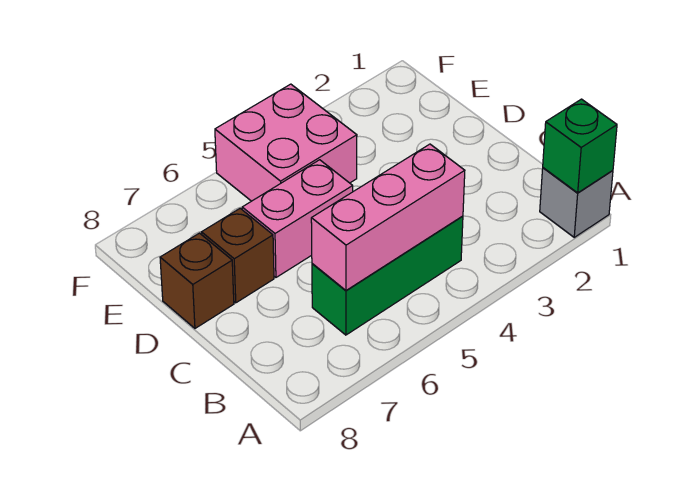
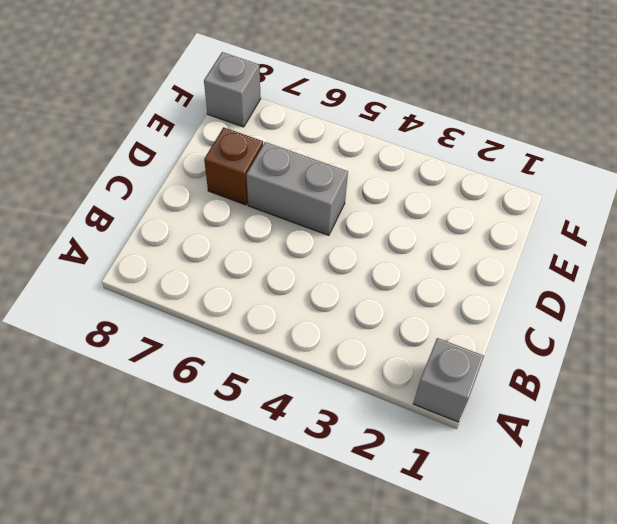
grey 1x2 brick [246,142,348,235] -> pink 1x2 brick [242,160,353,277]
grey 1x1 brick [204,52,261,127] -> none
none -> green 1x3 brick [312,216,463,335]
none -> brown 1x1 brick [160,233,234,328]

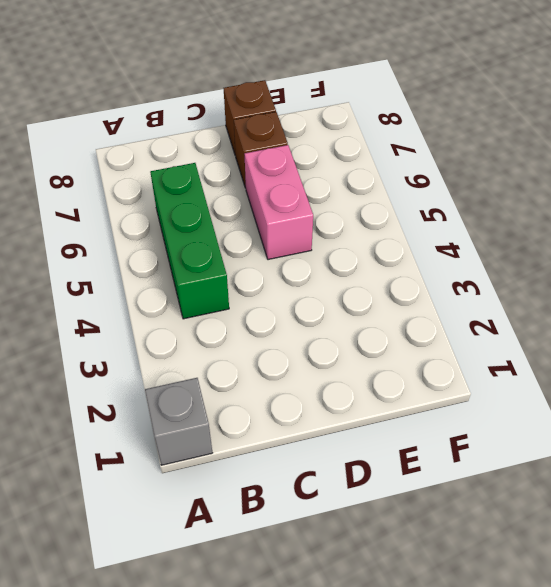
none -> pink 2x2 brick [215,84,357,201]
none -> green 1x1 brick [543,99,617,193]

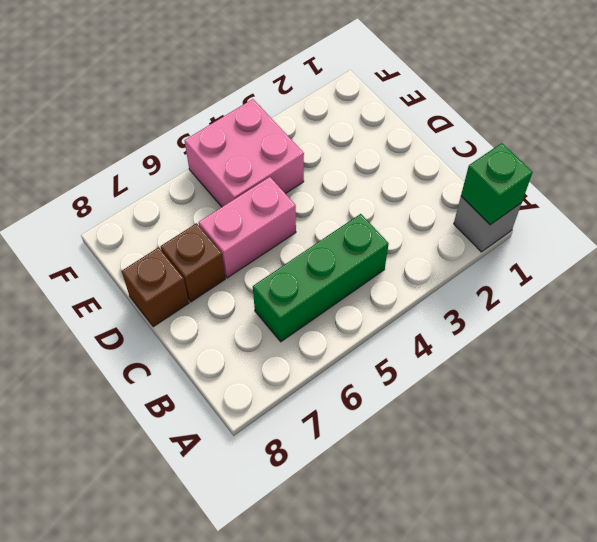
none -> pink 1x3 brick [311,144,465,290]

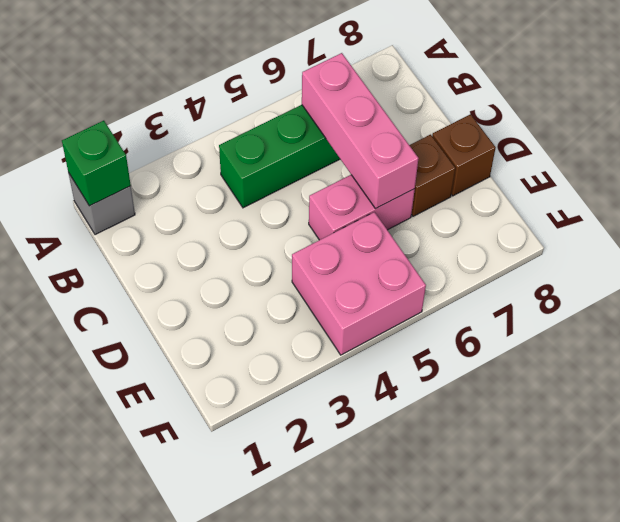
pink 1x3 brick [302,53,419,209] -> pink 1x3 brick turned to [311,144,465,290]

